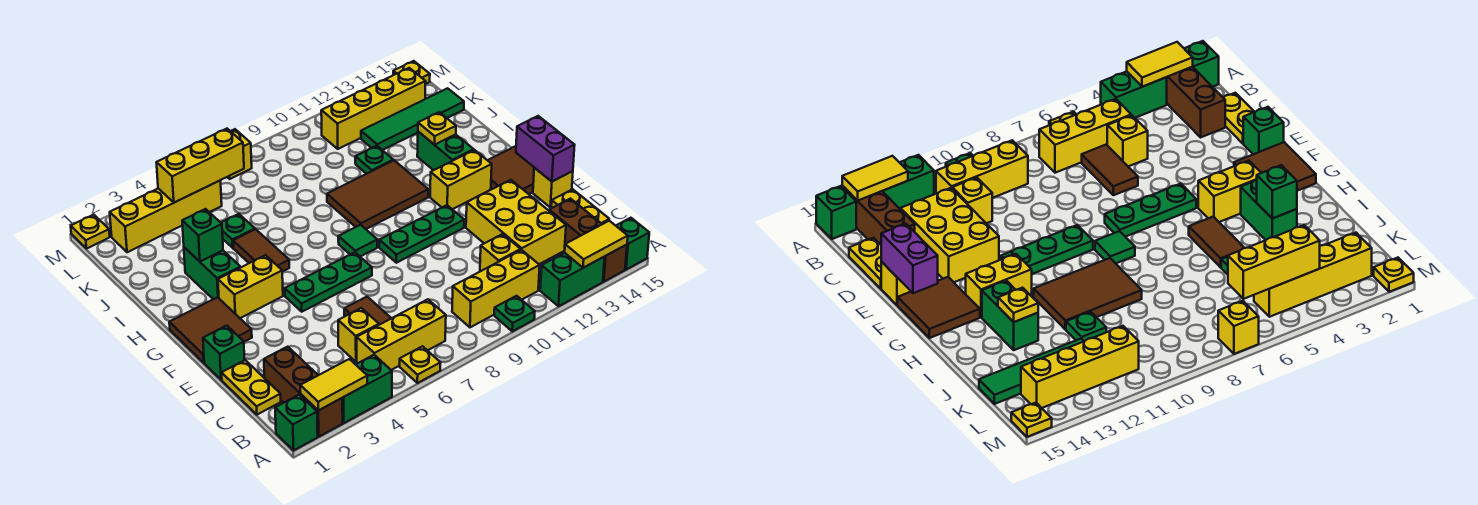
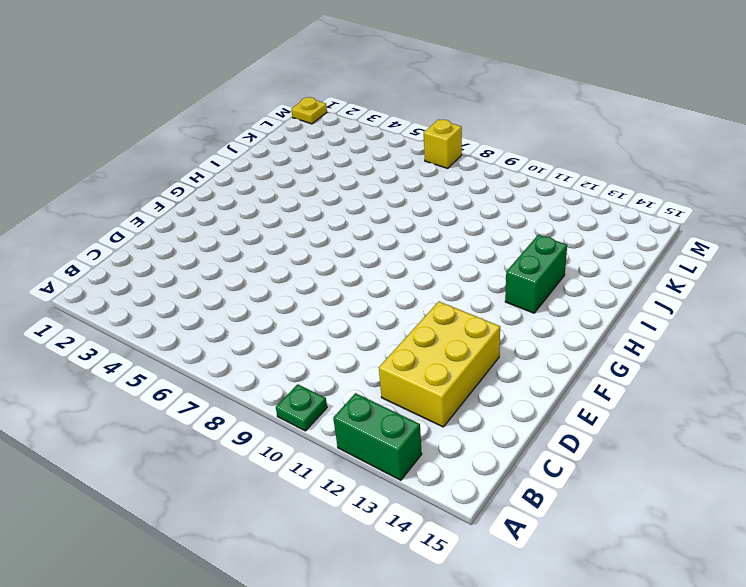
none -> green 1x1 brick [275,395,318,450]
none -> brown 1x3 brick [264,347,343,437]
none -> green 1x2 brick [342,355,392,423]
none -> yellow 1x1 plate [400,346,440,383]

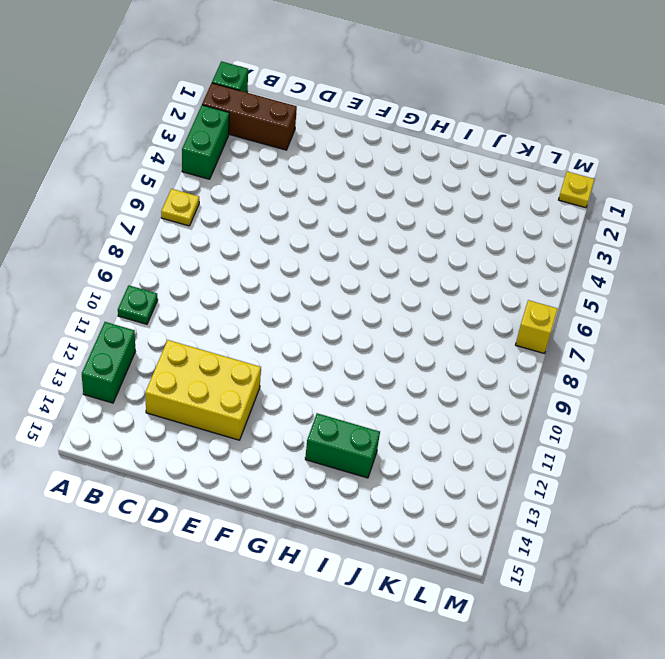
none -> brown 1x3 brick [549,199,627,282]
none -> green 1x1 brick [616,218,649,270]
none -> yellow 1x3 brick [357,299,446,370]
none -> yellow 1x3 brick [452,250,540,327]

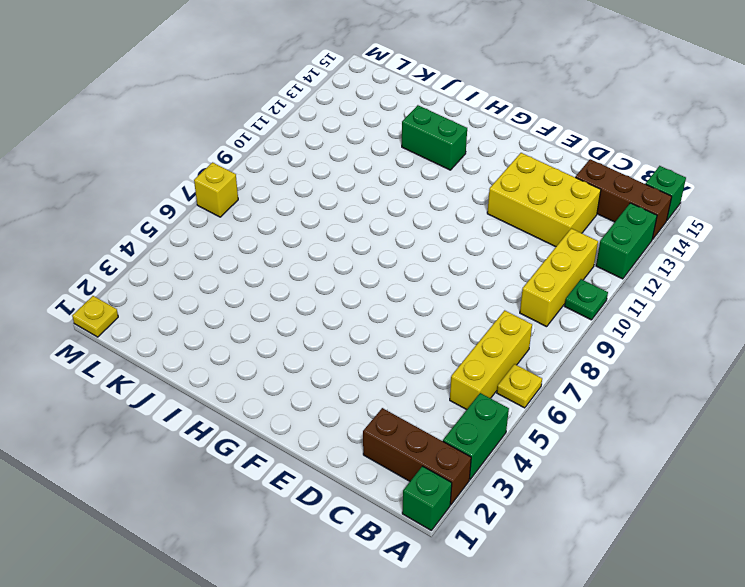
none -> yellow 1x2 plate [222,360,281,415]
none -> yellow 1x1 brick [338,308,379,362]
none -> brown 1x2 tile [344,297,391,325]
none -> yellow 1x1 brick [480,234,521,271]

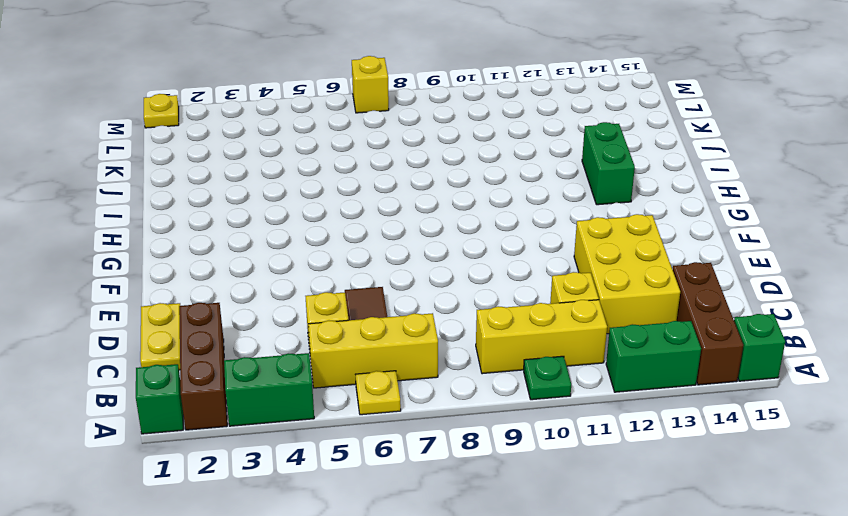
none -> yellow 1x2 plate [551,189,609,224]
none -> green 1x1 brick [203,326,245,380]
none -> yellow 1x1 brick [533,168,573,208]
none -> brown 2x2 tile [169,297,252,363]

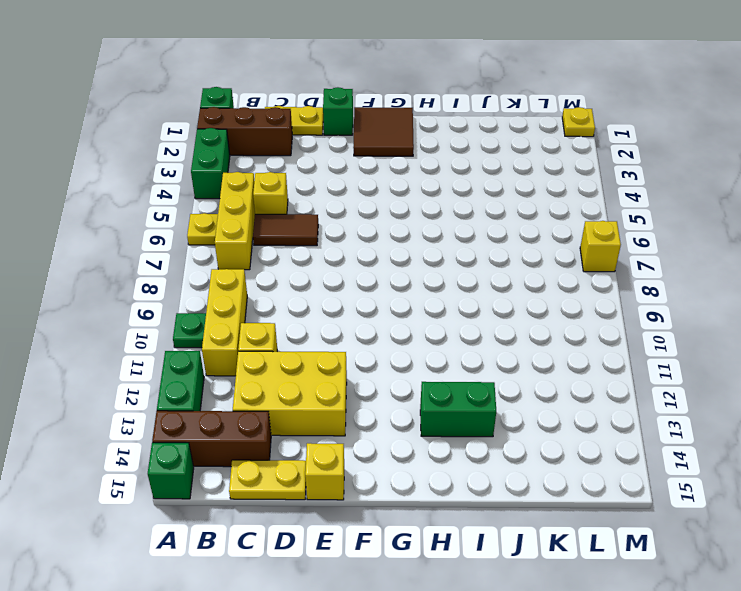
none -> green 1x3 plate [285,252,372,312]
none -> green 1x3 plate [379,205,464,263]
none -> brown 2x2 tile [488,146,534,194]
none -> yellow 1x2 brick [218,255,283,318]

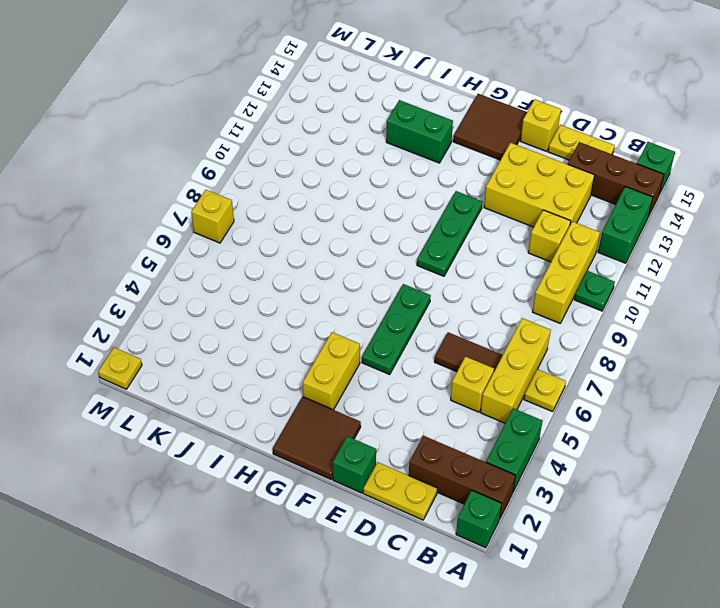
none -> green 1x1 tile [338,225,377,257]
none -> yellow 1x2 brick [430,150,492,209]
none -> green 1x2 brick [184,247,240,299]
none -> brown 1x2 tile [233,229,289,272]

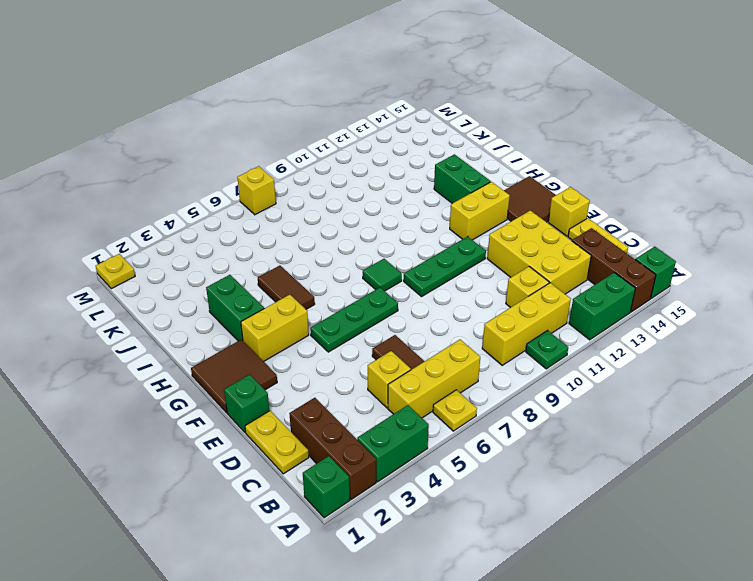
none -> brown 2x3 tile [327,160,428,229]
none -> green 1x1 plate [221,214,255,248]
none -> green 1x1 plate [355,146,393,174]
none -> green 1x4 tile [361,88,464,150]

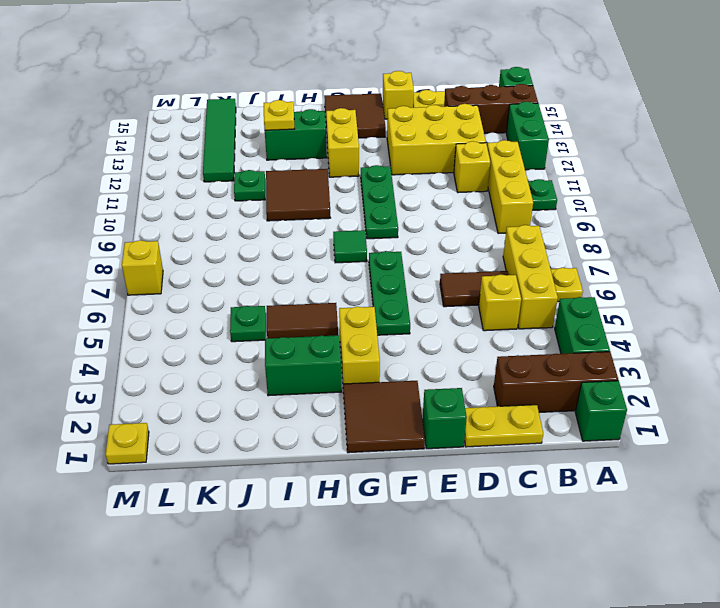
brown 2x2 tile [266,169,330,221] -> brown 2x3 tile [327,160,428,229]
none -> yellow 1x4 brick [110,181,222,252]
none -> yellow 1x4 brick [321,68,426,149]
none -> yellow 1x1 plate [393,61,430,84]
none -> yellow 1x2 tile [300,359,367,410]

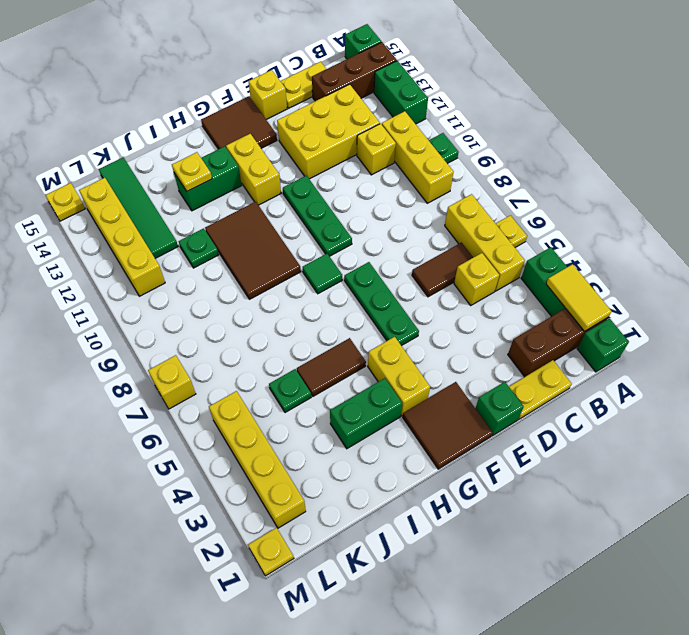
none -> yellow 1x2 tile [565,221,628,268]
none -> purple 1x2 brick [516,116,575,181]
none -> green 1x1 brick [182,209,223,262]
none -> yellow 1x3 brick [156,129,244,203]

